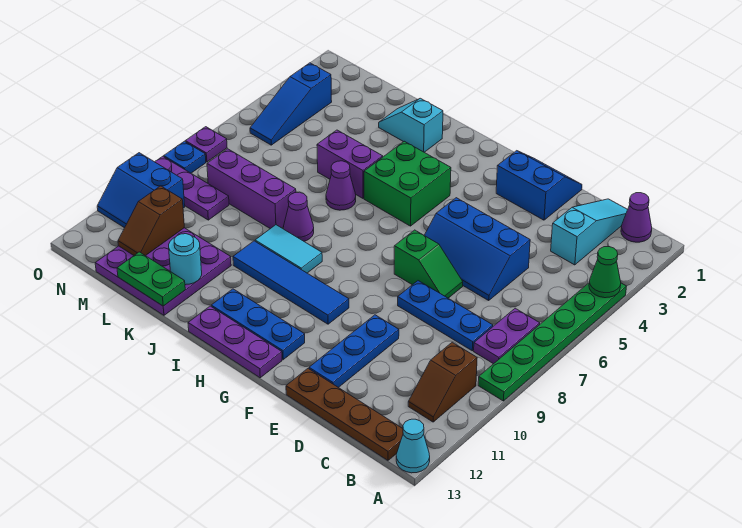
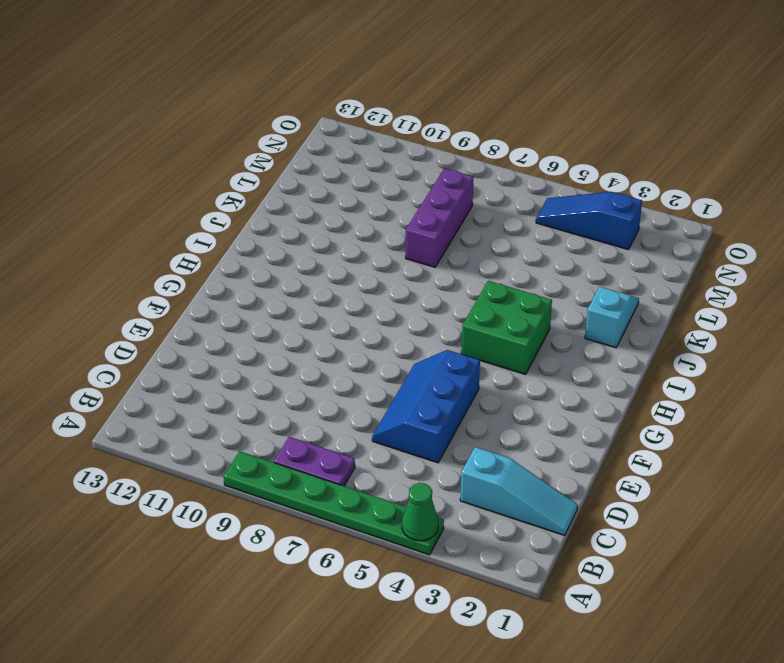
none -> cyan 1x1 cone [396,419,430,473]
none -> purple 1x1 cone [621,193,652,242]
none -> brown 1x2 slope [408,342,477,422]
none -> brown 1x4 plate [286,369,403,460]

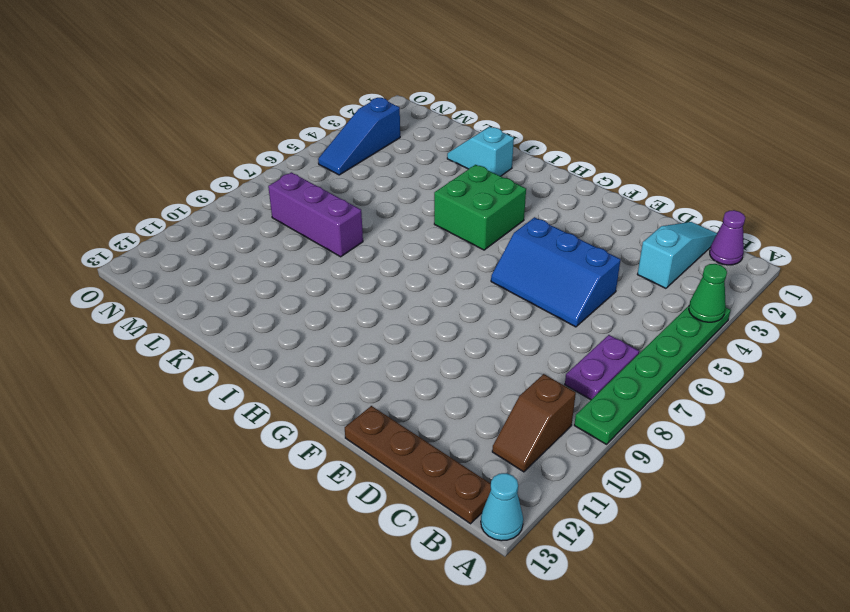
none -> blue 1x3 plate [398,281,493,351]
none -> blue 2x2 slope [496,151,582,220]
none -> green 1x2 slope [394,230,463,298]
none -> blue 1x3 plate [309,315,399,388]

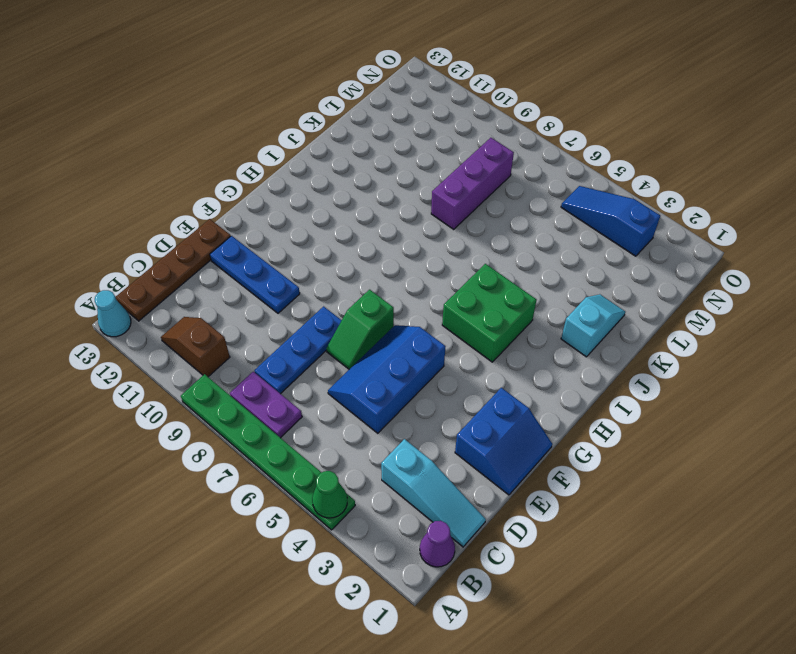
none -> blue 1x4 tile [233,241,349,324]
none -> blue 1x3 plate [211,289,305,360]
none -> purple 1x3 plate [188,306,282,378]
none -> cyan 1x2 tile [255,225,322,273]

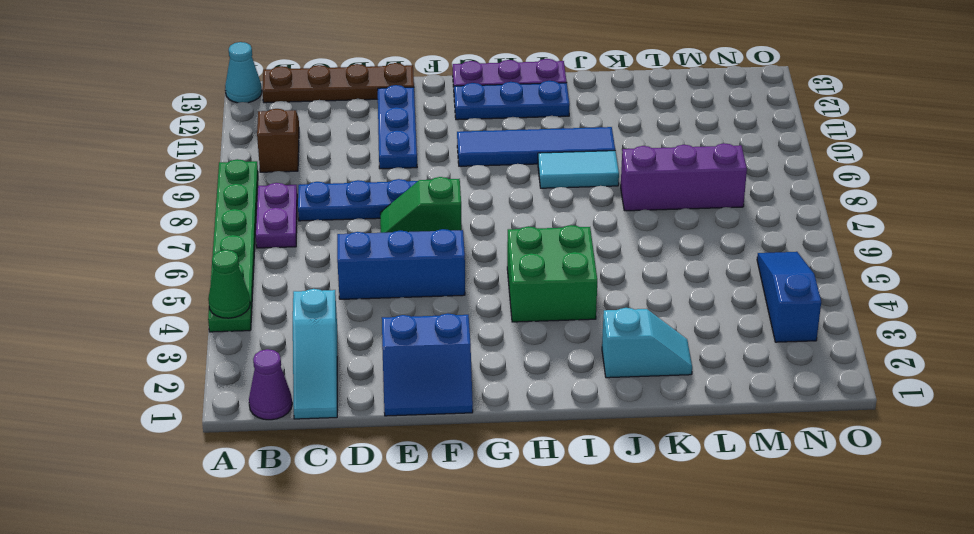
none -> purple 1x2 brick [317,130,383,198]
none -> purple 1x1 cone [326,161,356,210]
none -> purple 1x1 cone [284,192,314,241]
none -> purple 3x3 plate [95,228,231,315]

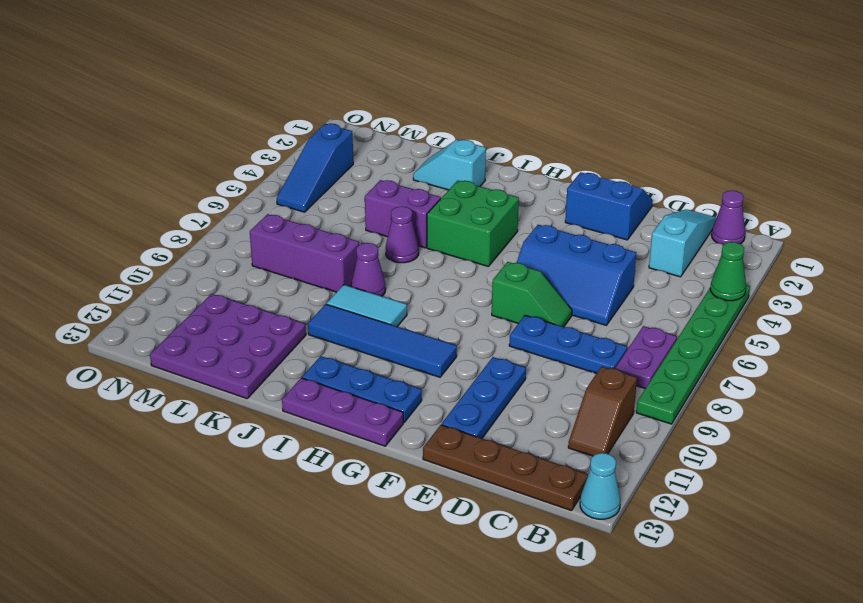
none -> purple 1x3 plate [155,156,229,220]
none -> blue 2x2 slope [97,153,185,228]
none -> purple 1x1 plate [185,127,227,162]
none -> blue 1x1 plate [164,141,206,173]

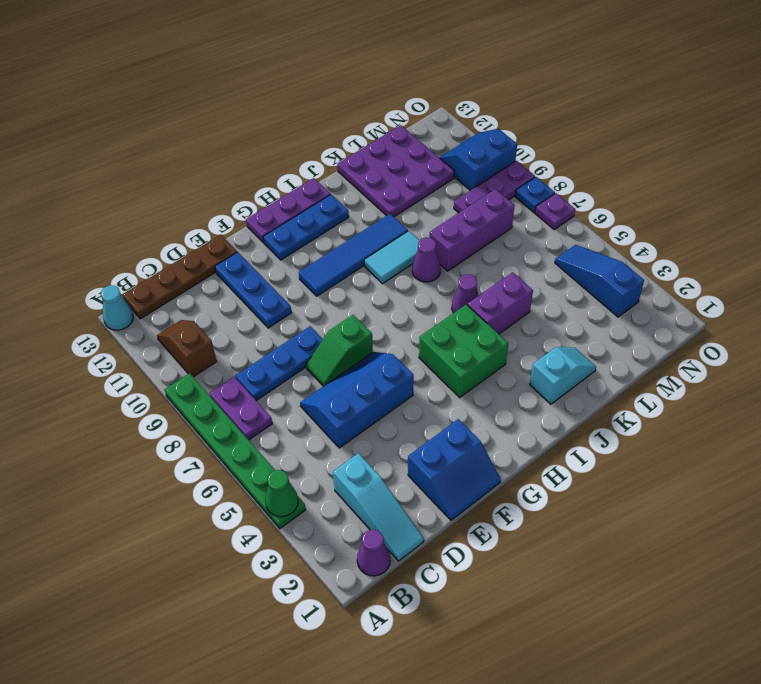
none -> cyan 1x1 round brick [169,234,202,285]
none -> green 1x2 plate [117,252,185,306]
none -> brown 1x2 slope [118,186,184,256]

